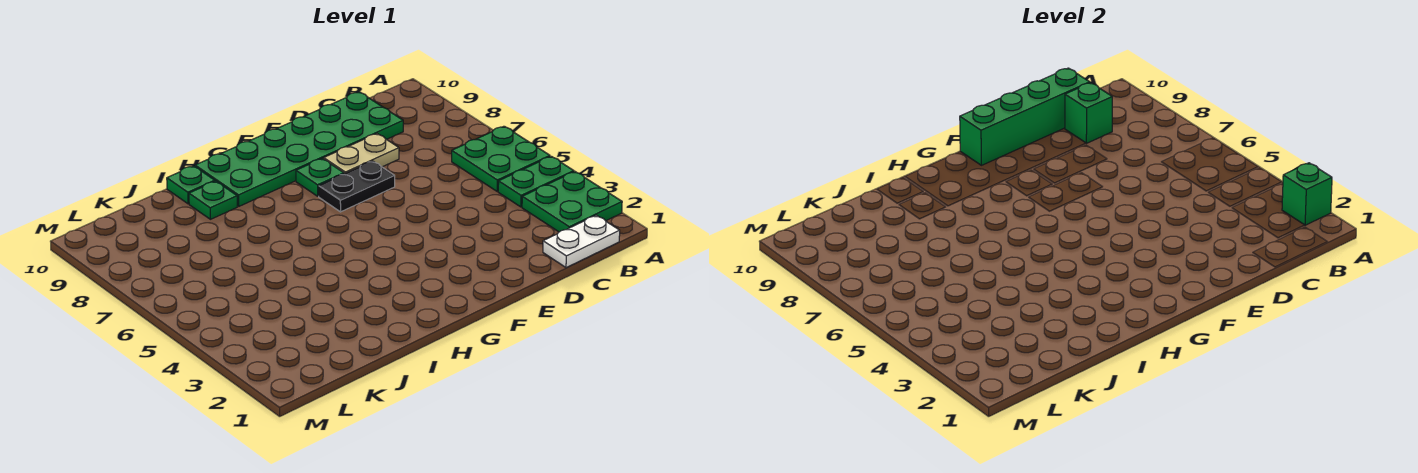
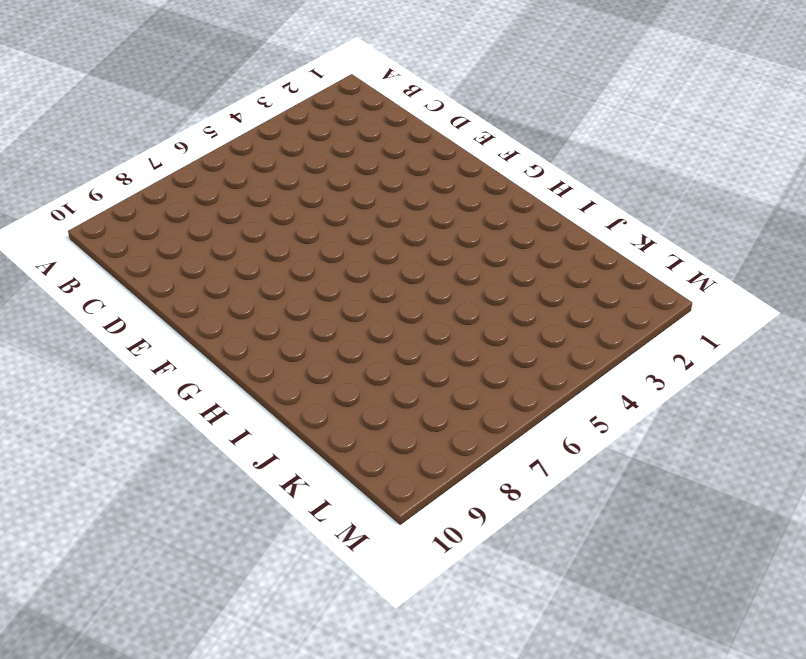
none -> green 2x2 plate [522,172,622,232]
none -> green 1x2 plate [498,156,574,207]
none -> green 2x2 plate [452,126,550,191]

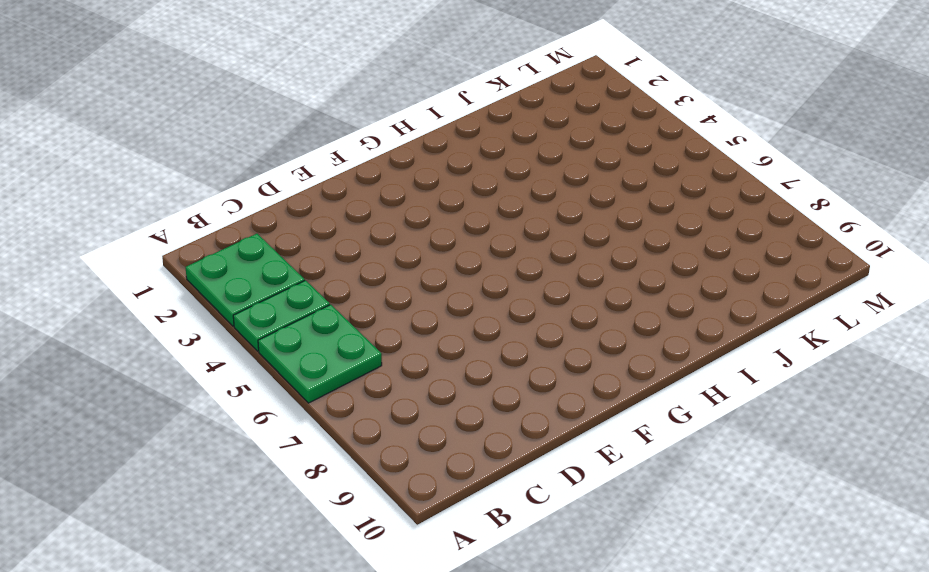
none -> white 1x2 plate [543,215,620,268]
none -> green 2x6 plate [195,92,403,206]
none -> tan 1x2 plate [324,134,399,174]

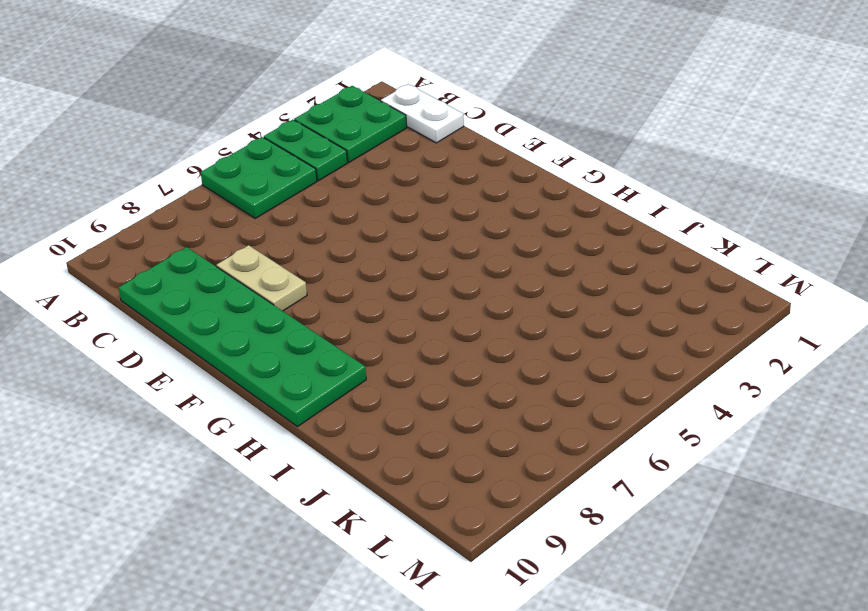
none -> black 1x2 plate [319,161,395,212]
none -> green 1x1 plate [296,158,344,196]
none -> green 1x1 plate [189,181,237,219]

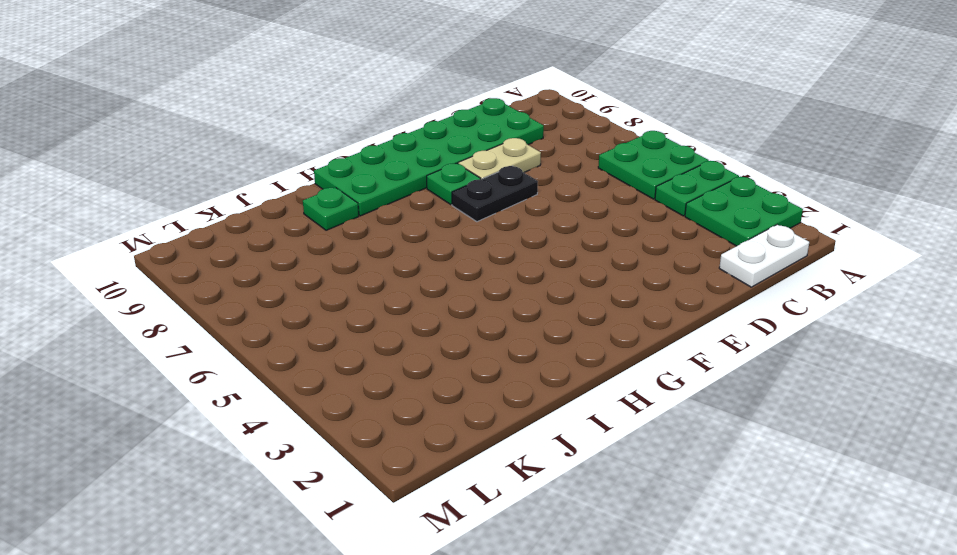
none -> green 1x1 plate [167,166,215,204]
none -> green 1x1 brick [1282,163,1332,225]
none -> green 1x1 brick [1065,83,1112,143]

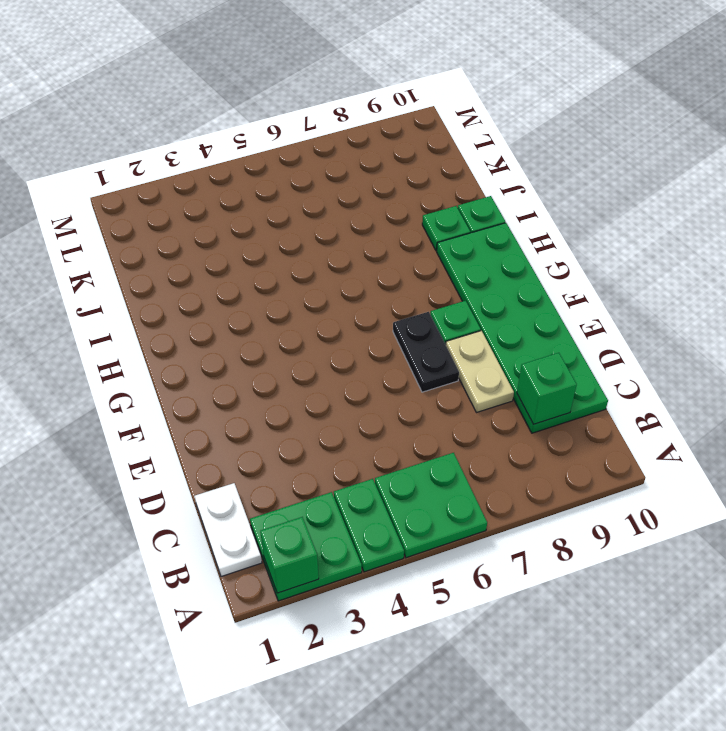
none -> green 1x4 brick [960,68,1090,165]

